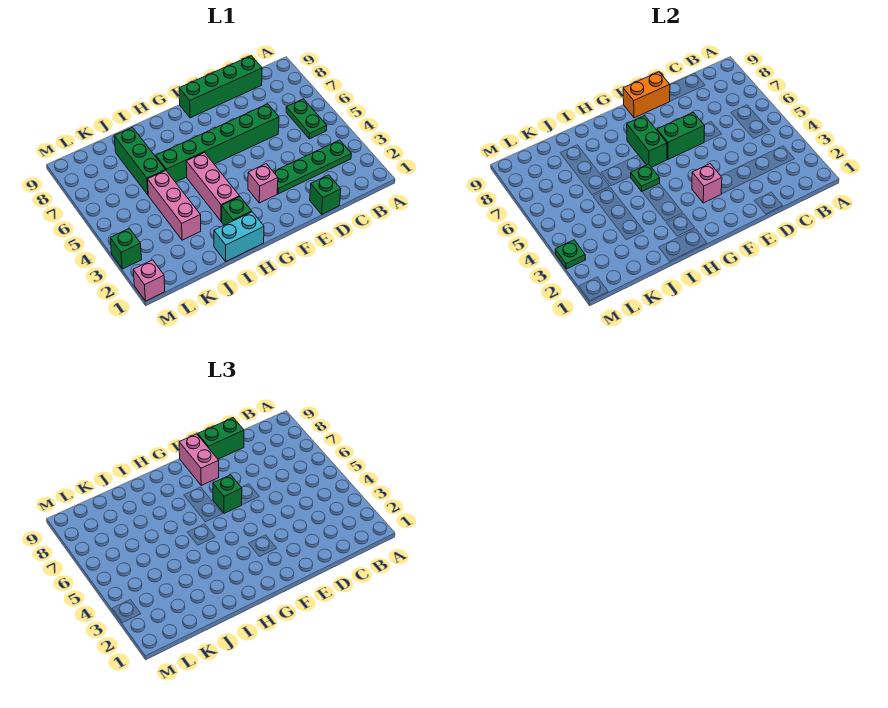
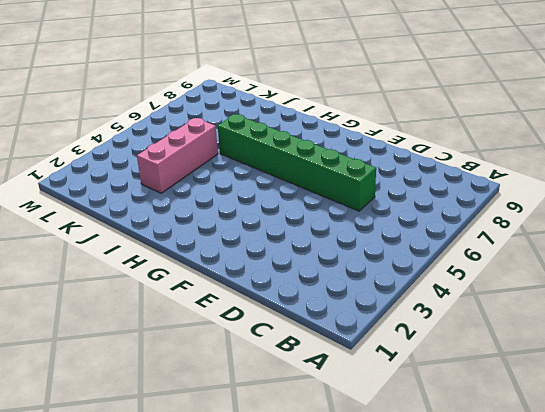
none -> green 1x4 plate [273,140,351,194]
none -> green 1x2 plate [286,99,327,139]
none -> green 1x4 brick [179,56,262,118]

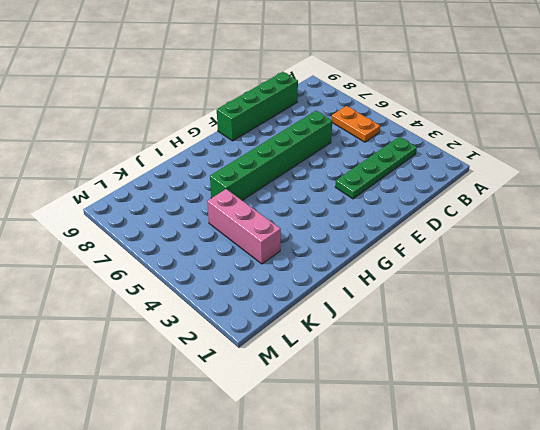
orange 1x2 plate [332,106,380,142] -> green 1x2 plate [286,99,327,139]
none -> green 1x1 brick [310,175,341,214]
none -> pink 1x1 brick [248,164,278,203]
none -> cyan 1x2 brick [214,212,264,261]

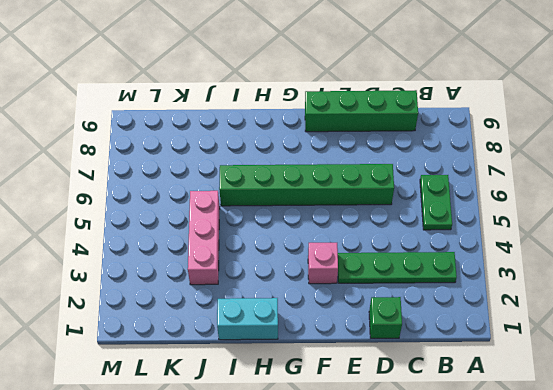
none -> green 1x1 brick [222,197,252,225]
none -> pink 1x3 brick [186,153,240,221]
none -> green 1x3 brick [114,127,166,195]

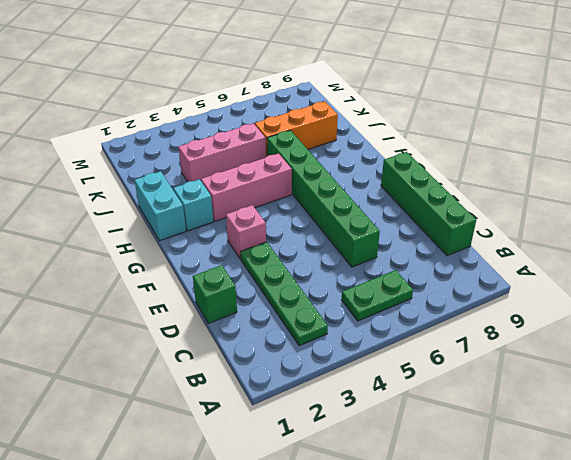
cyan 1x1 brick [173,179,213,231] -> green 1x1 brick [222,197,252,225]
orange 1x3 brick [255,101,338,157] -> green 1x3 brick [114,127,166,195]
none -> pink 1x1 brick [133,260,165,301]
none -> green 1x1 brick [110,228,142,269]
none -> green 1x2 brick [657,112,705,159]

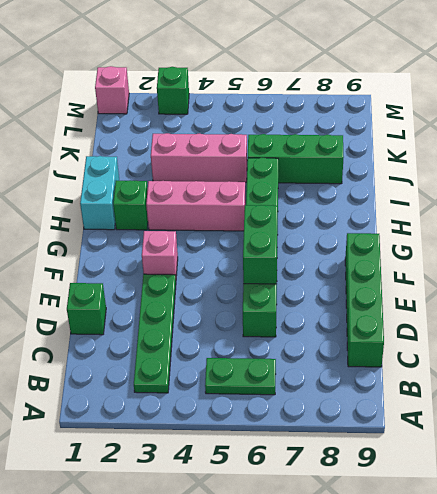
none -> orange 1x2 brick [623,72,670,118]
none -> pink 1x1 brick [692,164,722,203]
none -> green 1x2 brick [627,116,667,167]

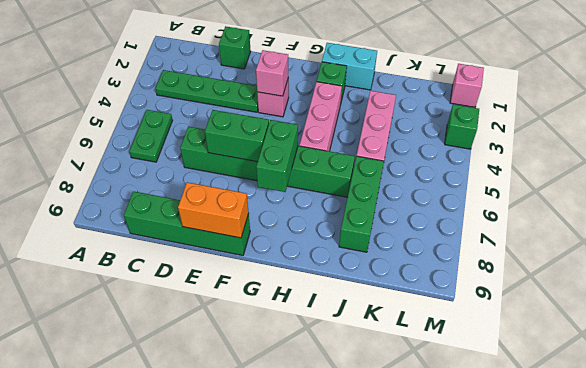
none -> green 1x1 plate [631,164,660,191]
none -> green 1x1 plate [555,240,586,269]
none -> green 1x2 brick [198,418,244,459]

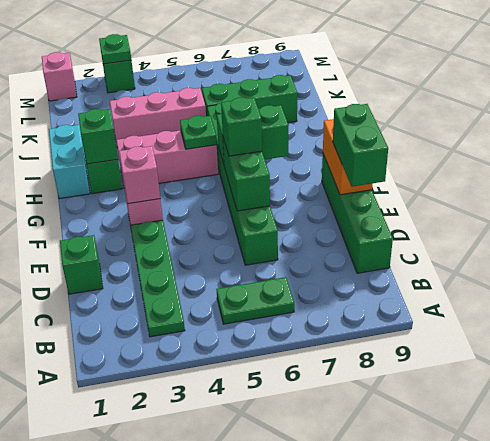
green 1x1 brick [78,109,118,164] -> none
none -> pink 1x2 brick [179,434,219,485]

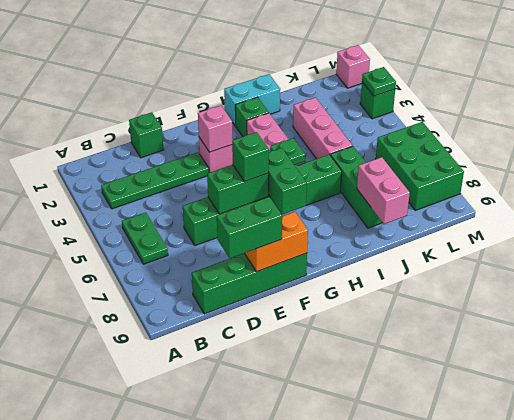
pink 1x2 brick [357,157,410,224] -> pink 1x2 brick moved to [179,434,219,485]
green 2x3 brick [376,122,464,210] -> none

